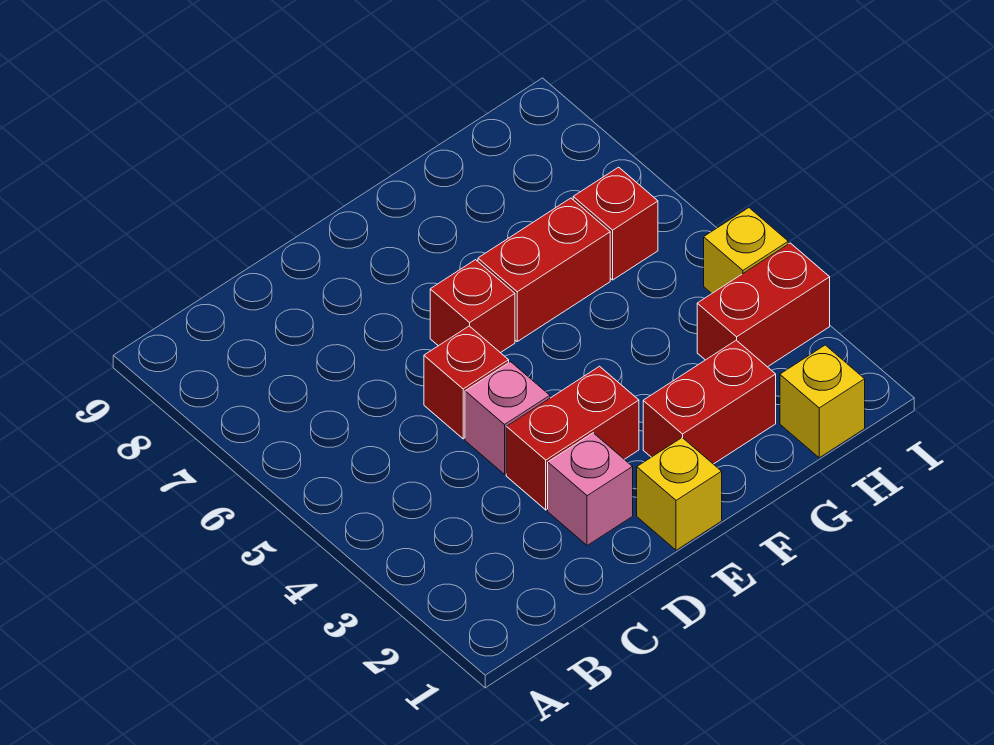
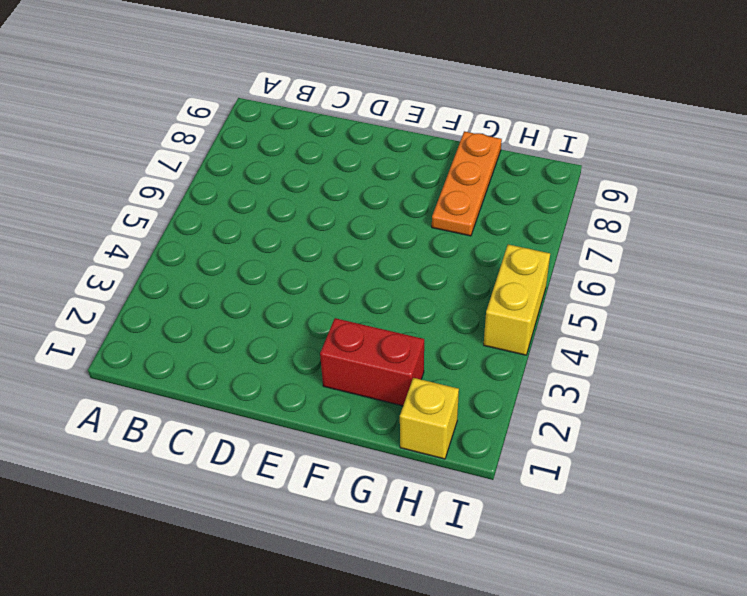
orange 1x3 plate [432,131,502,236] -> none
yellow 1x2 brick [484,244,550,355] -> yellow 1x1 brick [704,208,788,293]
none -> pink 1x1 brick [548,433,633,546]
none -> red 1x2 brick [506,366,639,510]
none -> pink 1x1 brick [465,362,550,474]

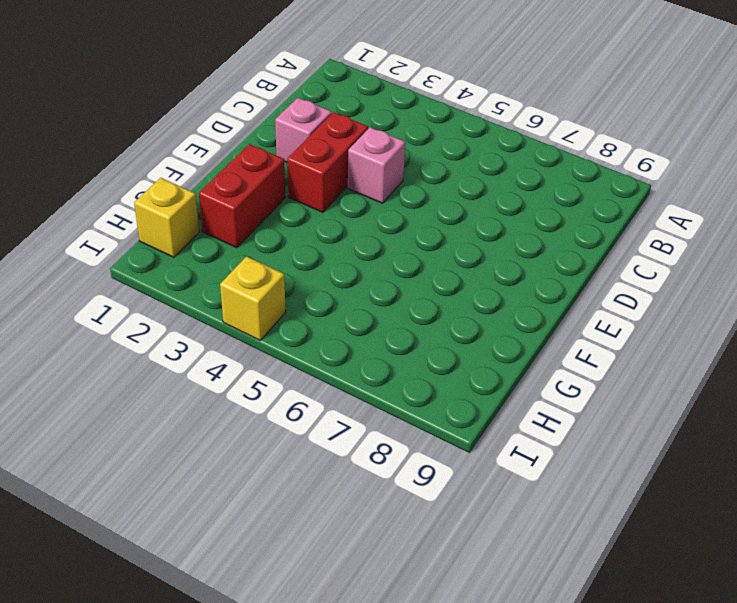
none -> red 1x1 brick [424,326,509,439]
none -> yellow 1x1 brick [637,438,722,550]
none -> red 1x1 brick [430,260,515,353]

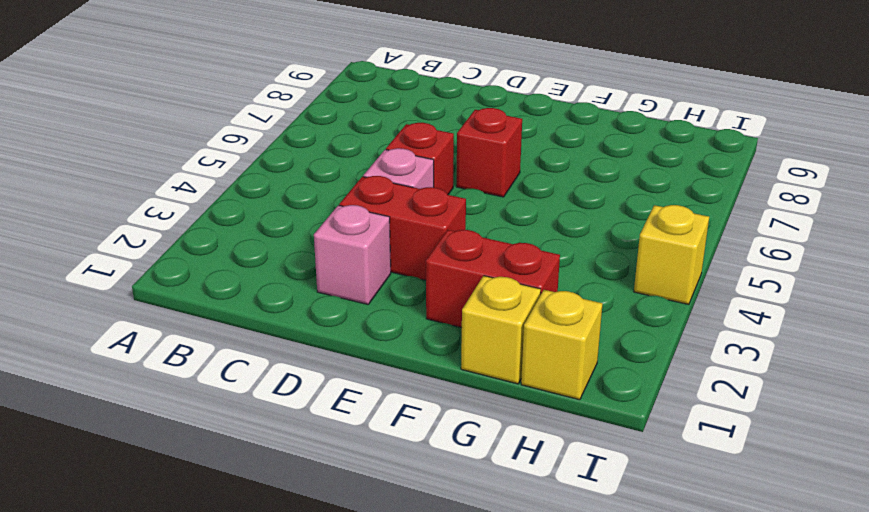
yellow 1x1 brick [461,276,541,384] -> yellow 1x1 brick moved to [637,438,722,550]
none -> red 1x2 brick [478,198,610,341]
none -> red 1x2 brick [697,243,830,367]
none -> red 1x1 brick [573,167,658,280]

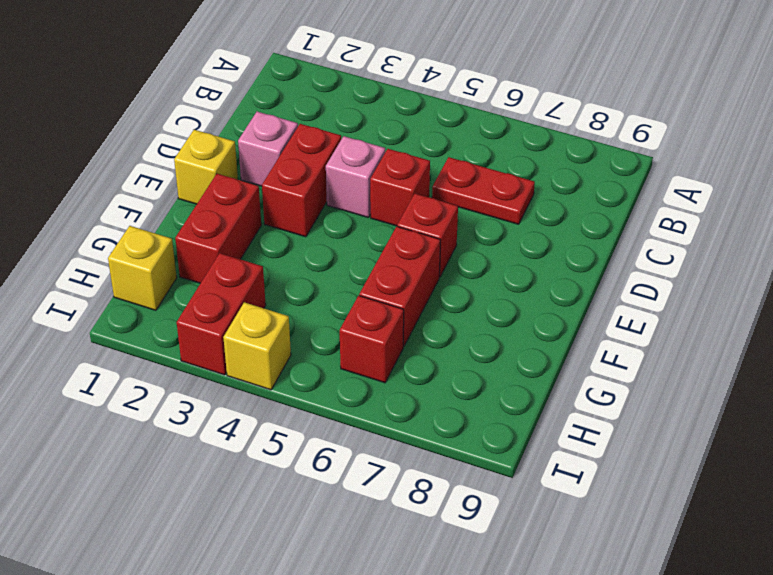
red 1x2 plate [432,157,535,224] -> none

